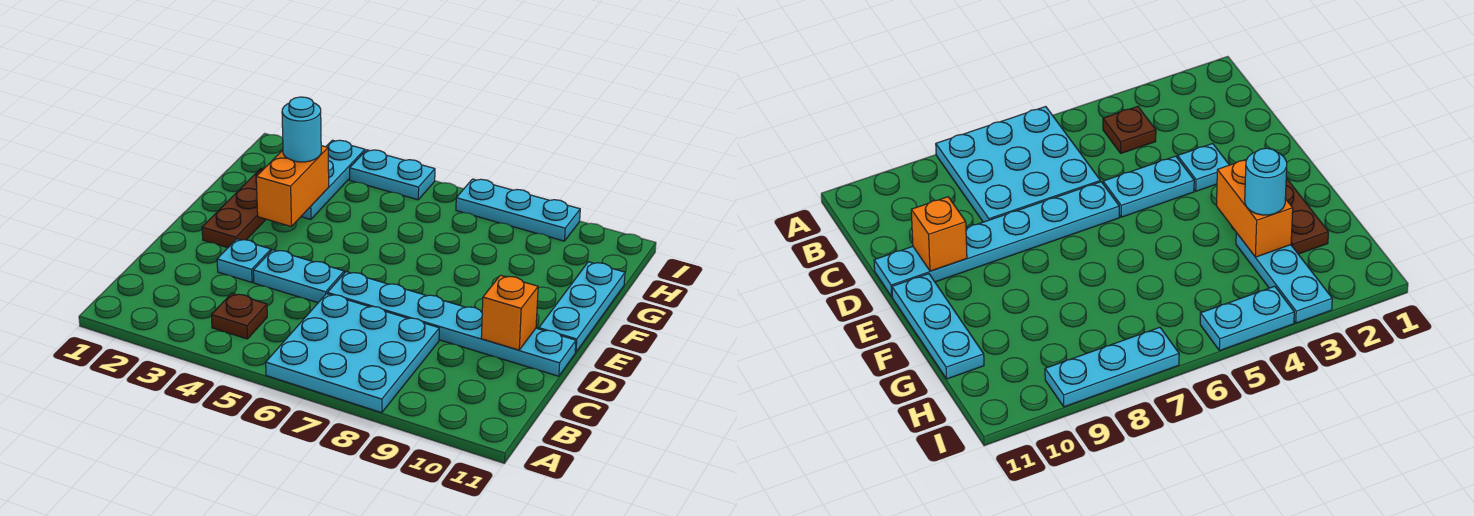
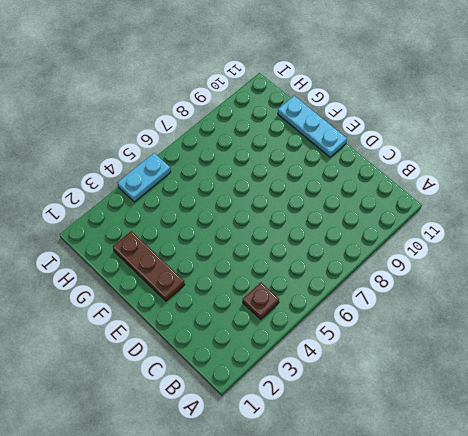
none -> cyan 3x3 plate [266,294,439,413]
none -> cyan 1x1 plate [217,239,271,282]
none -> cyan 1x2 plate [253,250,344,303]

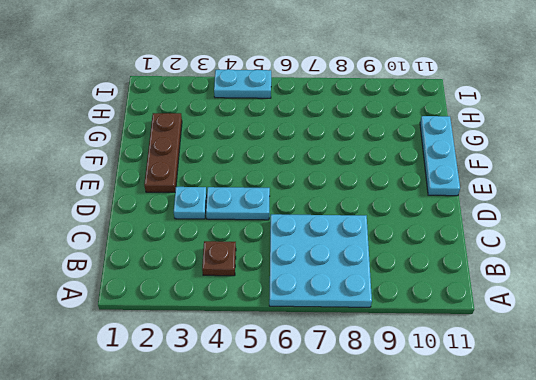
none -> cyan 1x6 plate [327,272,576,376]
none -> cyan 1x3 plate [301,140,365,219]
none -> cyan 1x3 plate [456,179,580,241]

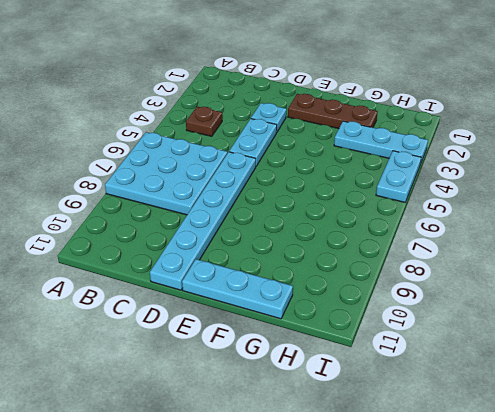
none -> cyan 1x3 plate [456,179,580,241]
none -> orange 1x1 brick [481,275,538,350]
none -> orange 1x2 brick [256,146,329,227]

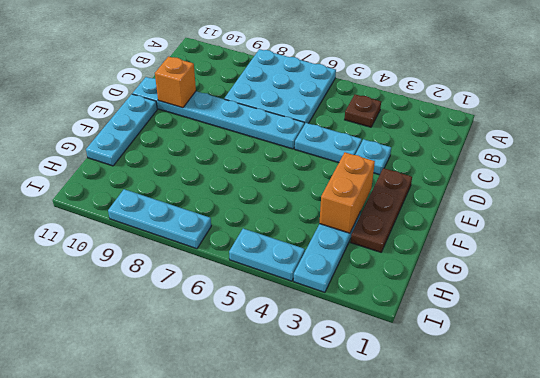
none -> cyan 1x1 round brick [282,97,321,162]

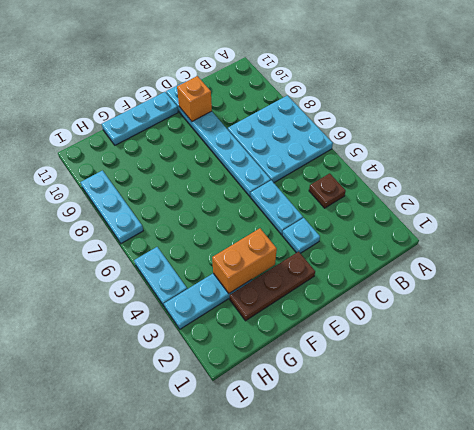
none -> cyan 1x1 round brick [282,97,321,162]

